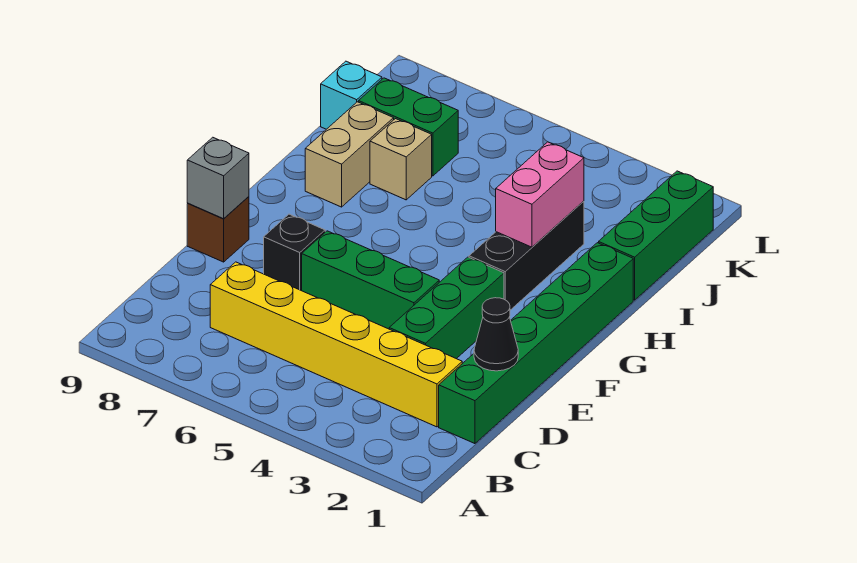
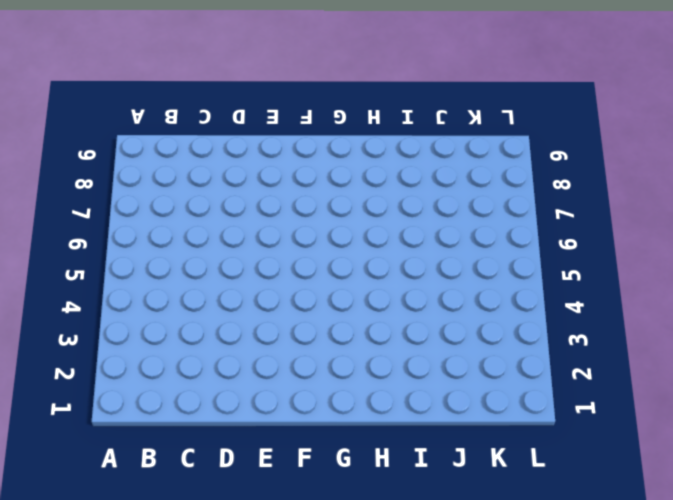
none -> green 1x6 brick [439,243,633,444]
none -> yellow 1x6 brick [210,262,462,427]
none -> green 1x3 brick [389,257,504,359]

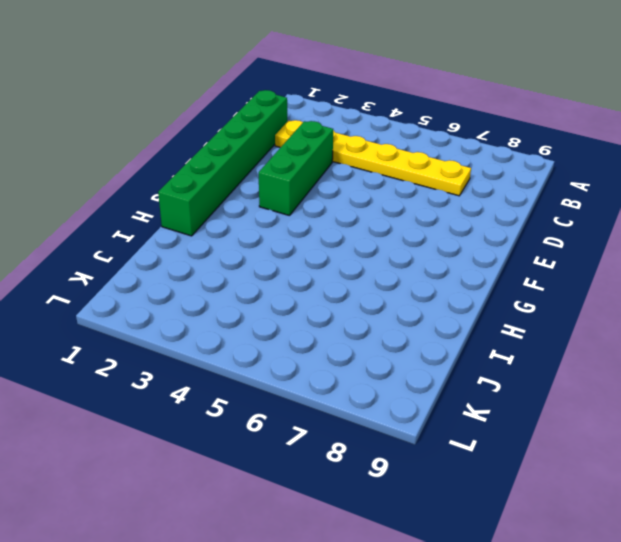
yellow 1x6 plate [275,120,471,196] -> yellow 1x6 brick [210,262,462,427]
none -> green 1x3 brick [302,231,439,329]
none -> black 1x1 brick [264,214,325,291]
none -> brown 1x1 brick [187,197,249,262]

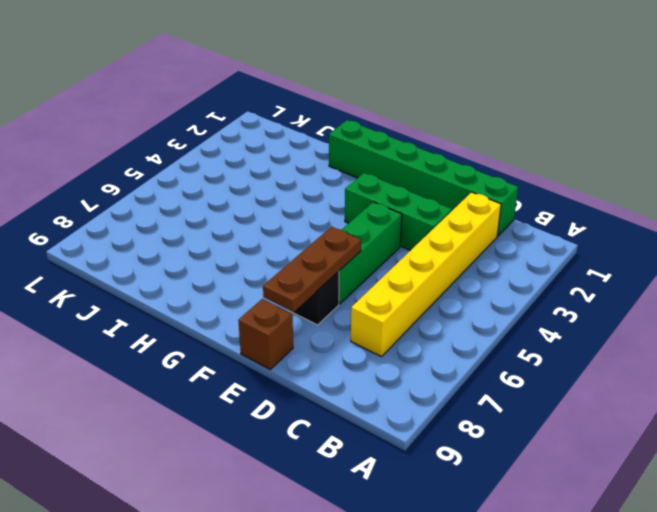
brown 1x3 plate [263,227,361,312] -> none
none -> black 1x3 brick [469,201,584,310]
none -> tan 1x2 brick [305,102,394,207]
none -> green 1x3 brick [599,171,713,300]

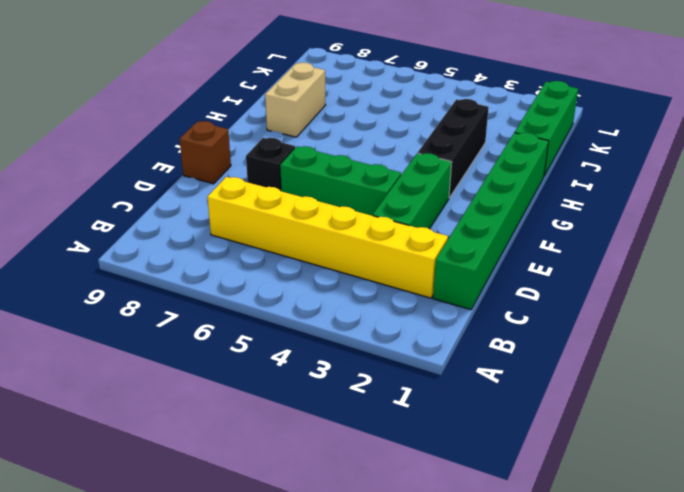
none -> tan 1x1 brick [370,119,432,200]
none -> green 1x2 brick [359,78,458,176]
none -> cyan 1x1 brick [321,61,382,129]

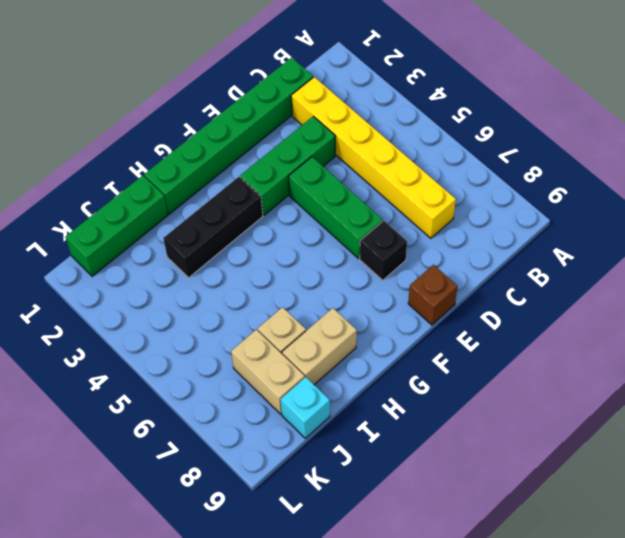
tan 1x2 brick [231,330,305,414] -> green 1x2 brick [359,78,458,176]
none -> black 1x1 cone [474,298,518,371]
none -> grey 1x1 brick [187,137,249,219]
none -> pink 1x2 brick [496,142,584,247]

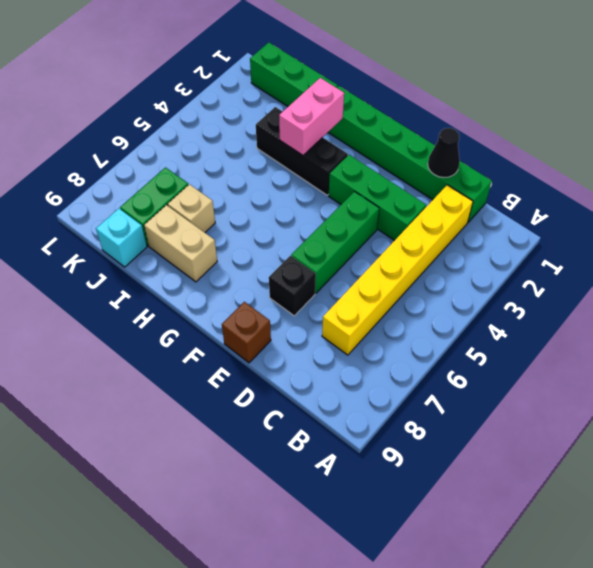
pink 1x2 brick [279,78,344,155] -> pink 1x2 brick turned to [496,142,584,247]
none -> grey 1x1 brick [187,137,249,219]

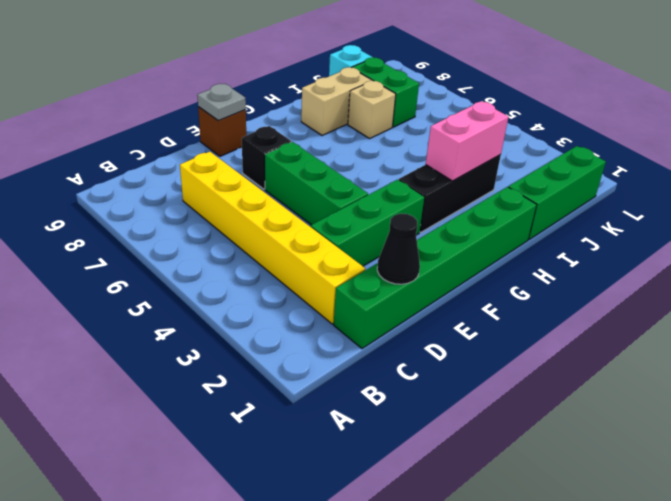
grey 1x1 plate [197,84,246,121] -> grey 1x1 brick [187,137,249,219]

